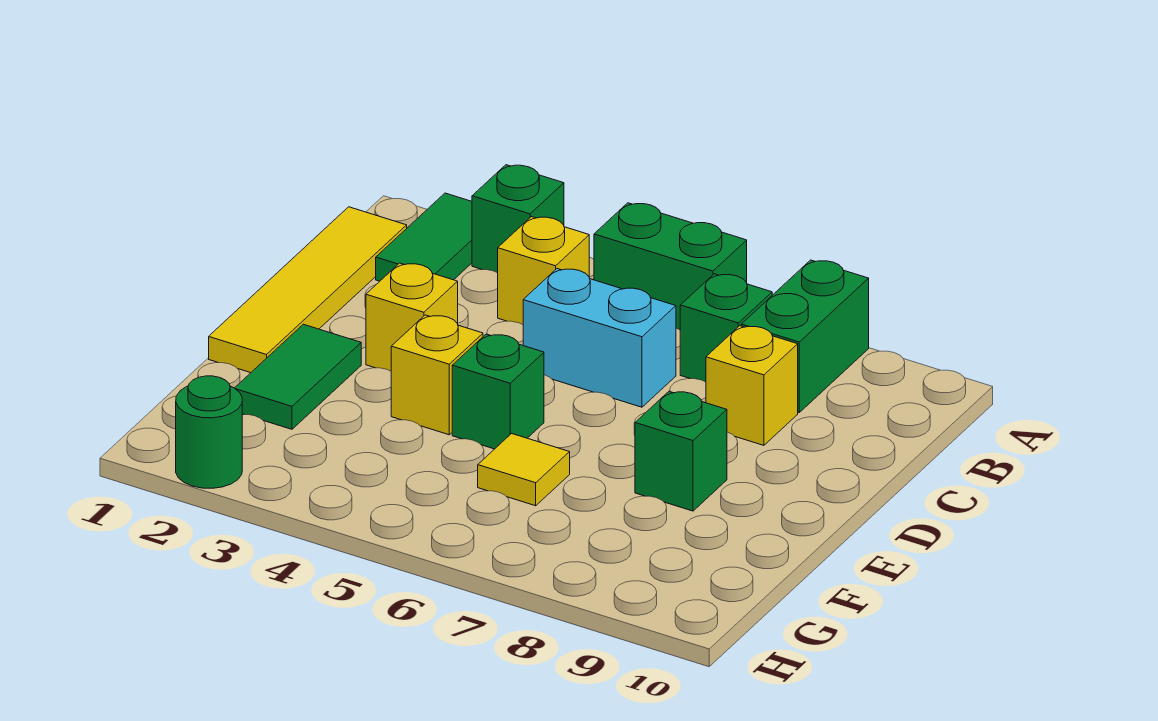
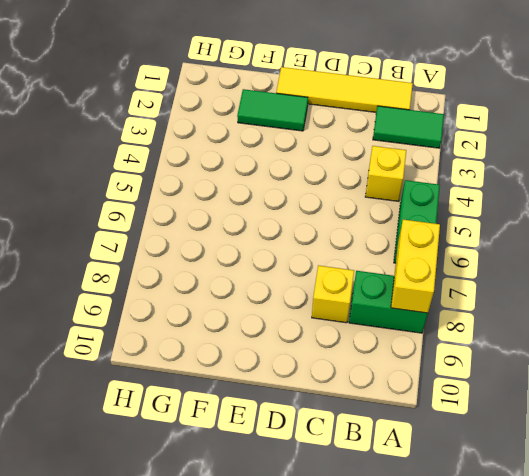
yellow 1x2 brick [391,219,440,313] -> none
none -> green 1x1 brick [472,165,564,273]
none -> green 1x1 brick [680,274,772,382]
none -> cyan 1x2 brick [523,269,676,407]

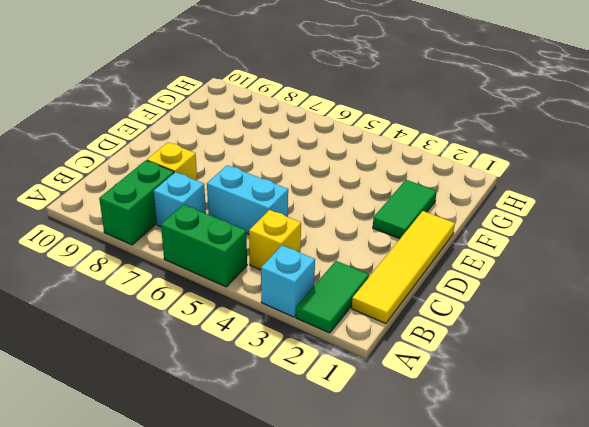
cyan 1x1 brick [261,245,315,317] -> green 1x1 brick [472,165,564,273]
cyan 1x1 brick [154,172,206,227] -> green 1x1 brick [680,274,772,382]
none -> yellow 1x1 brick [366,263,458,371]
none -> yellow 1x1 brick [391,315,483,435]
none -> green 1x1 brick [452,334,544,449]

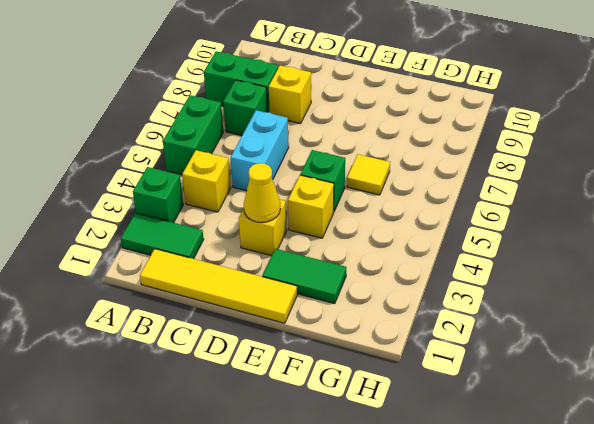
yellow 1x1 cone [244,163,280,223] -> none
none -> green 1x1 brick [635,391,727,511]
none -> green 1x1 round brick [176,376,242,488]

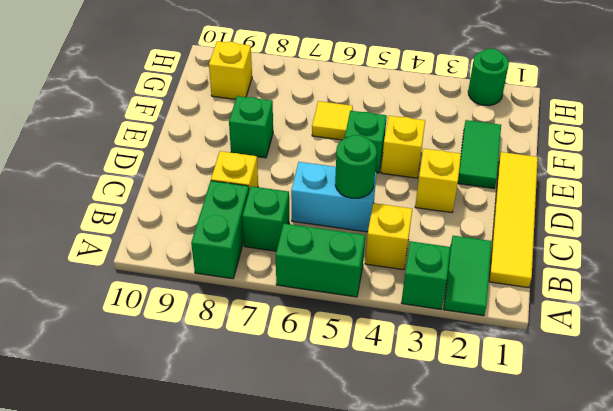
green 1x1 round brick [335,135,377,198] -> none
yellow 1x1 brick [209,41,252,99] -> none

